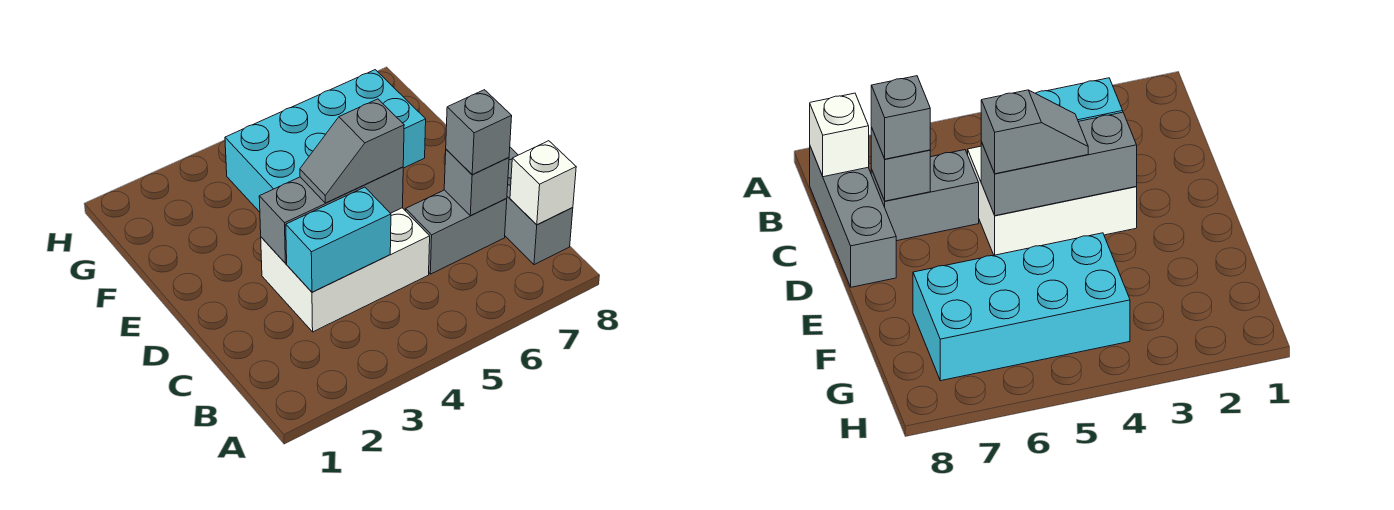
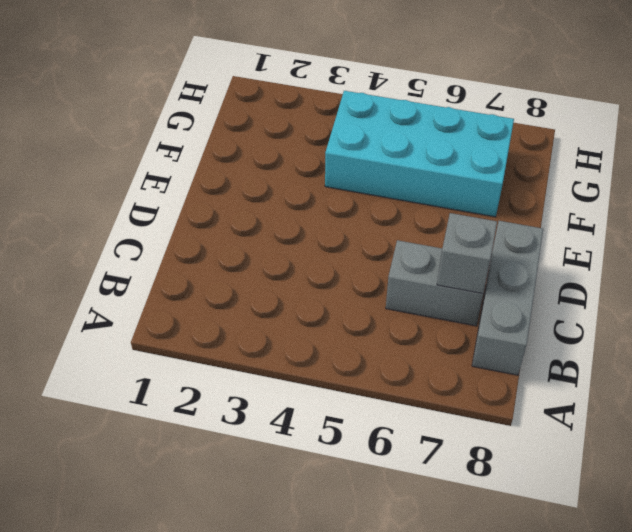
none -> white 2x3 brick [261,208,430,332]
none -> white 1x1 brick [510,141,576,225]

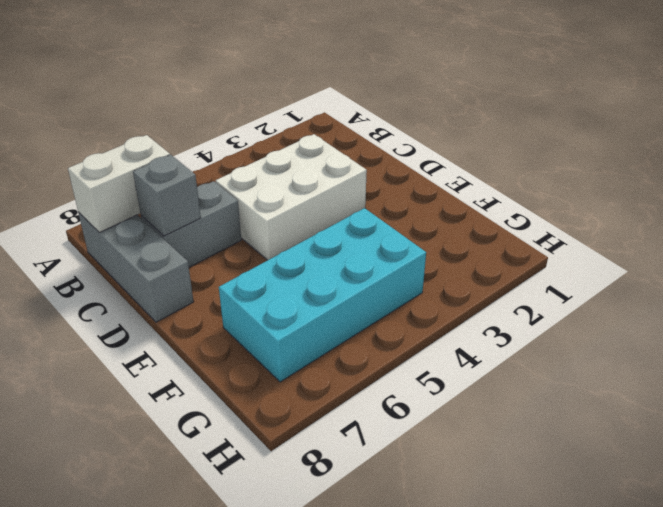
white 1x2 brick [68,135,170,232] -> white 1x1 brick [510,141,576,225]
none -> cyan 1x2 brick [286,187,391,292]
none -> grey 1x3 brick [259,167,403,263]

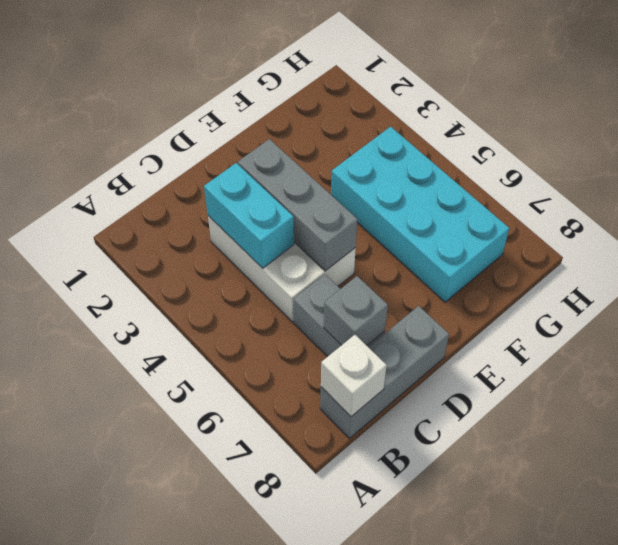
none -> grey 1x1 brick [446,90,512,175]
none -> grey 1x2 slope [300,99,404,203]

